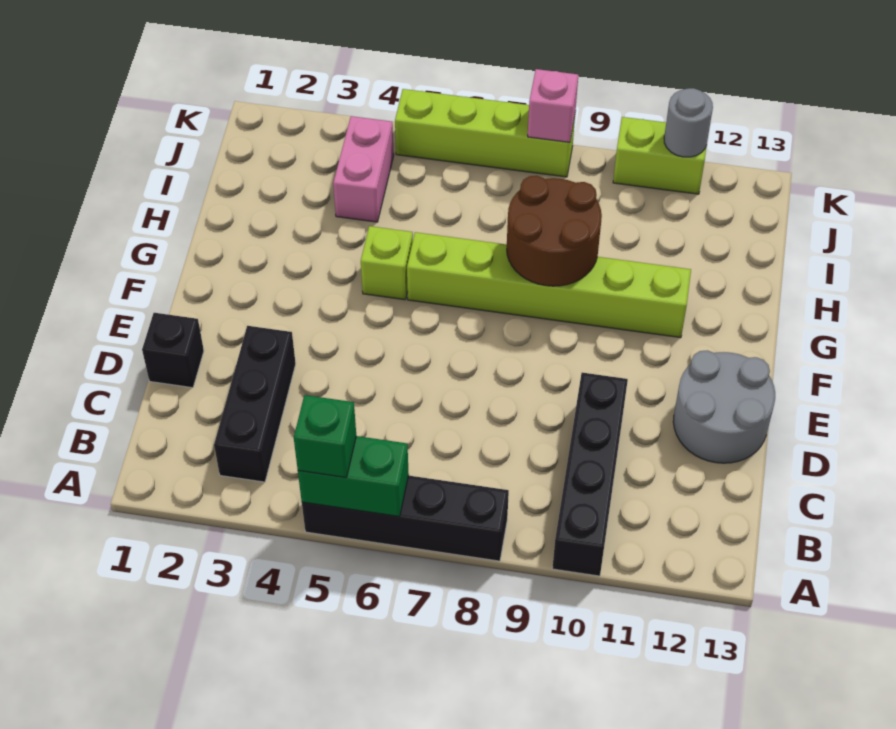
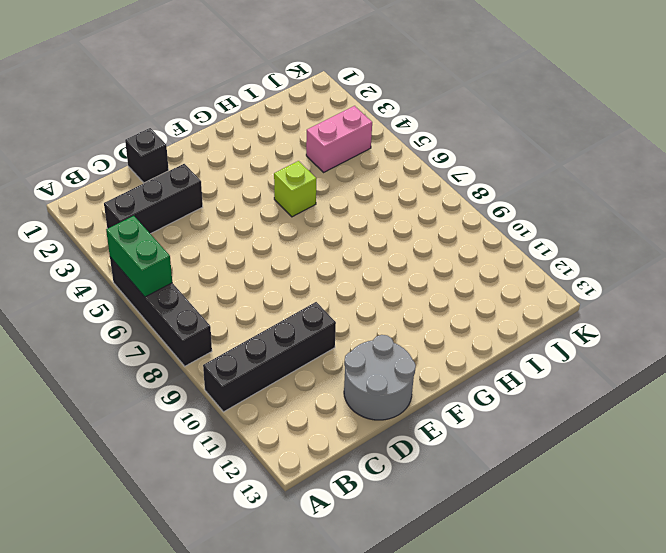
none -> lime 1x6 brick [407,232,691,338]
none -> lime 1x4 brick [395,89,575,177]
none -> lime 1x2 brick [613,117,707,194]

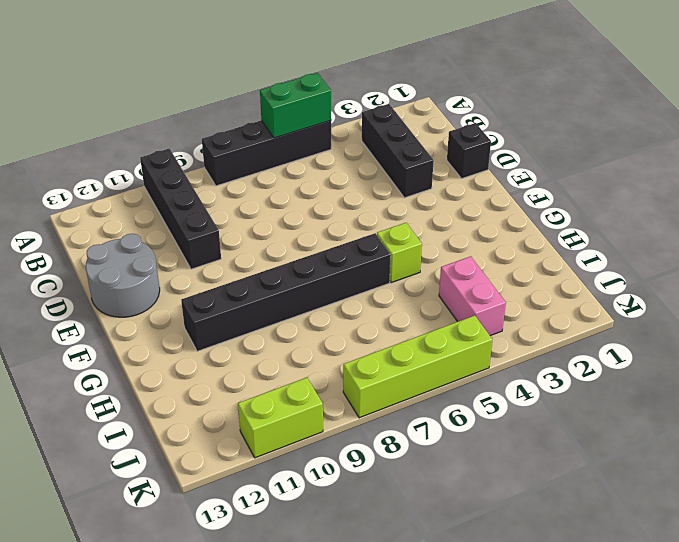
black 1x6 brick [181,233,391,351] -> lime 1x6 brick [407,232,691,338]
none -> brown 2x2 round brick [507,176,602,286]
none -> pink 1x1 brick [528,69,578,142]
none -> grey 1x1 round brick [664,88,713,157]

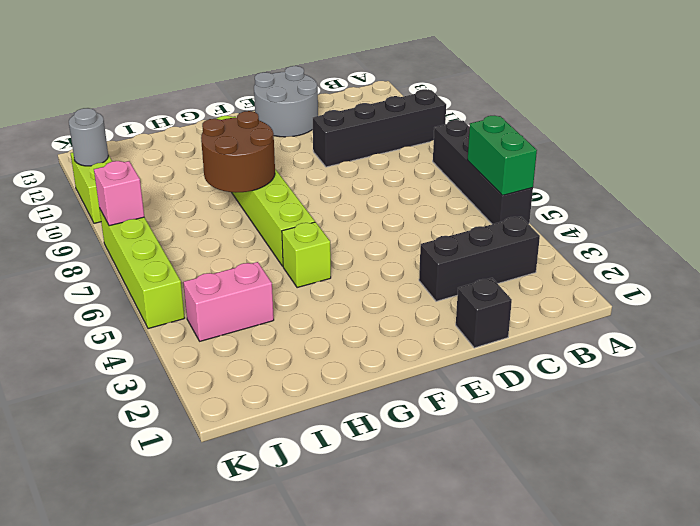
none -> green 1x1 brick [294,395,356,478]

